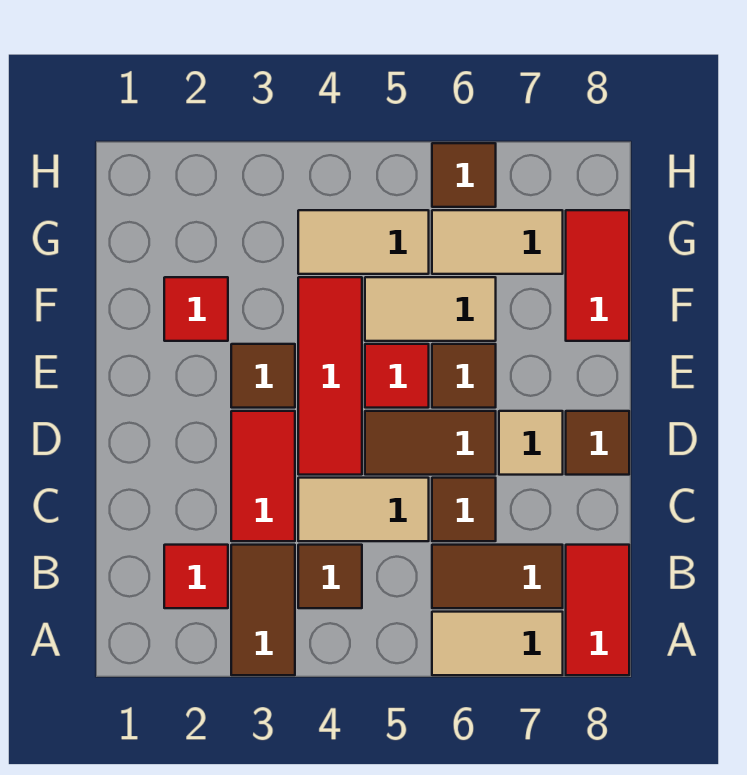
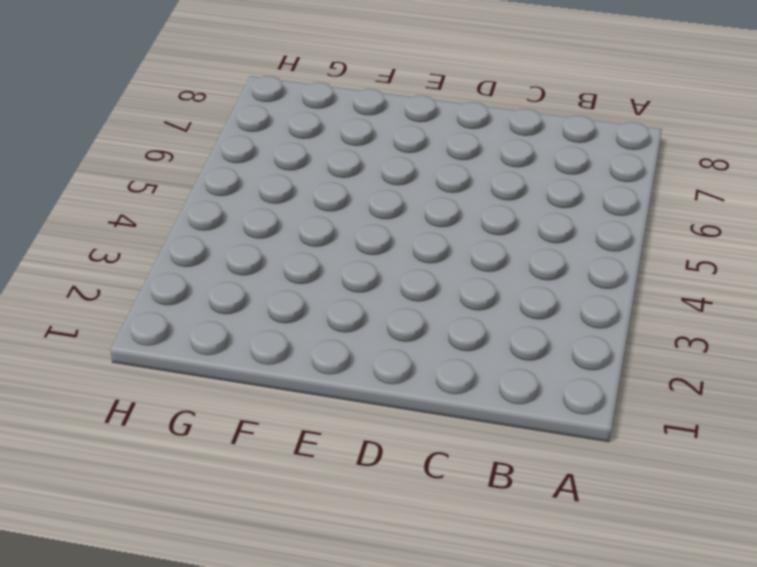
none -> brown 1x2 tile [231,545,295,675]
none -> tan 1x2 tile [432,612,563,675]
none -> red 1x2 tile [566,545,629,675]

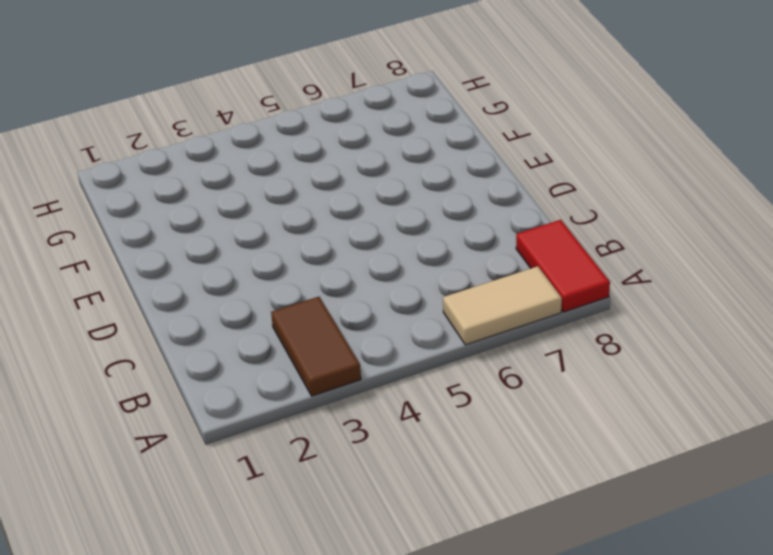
none -> red 1x1 tile [164,545,228,608]
none -> brown 1x1 tile [298,545,362,608]
none -> brown 1x2 tile [432,545,563,608]

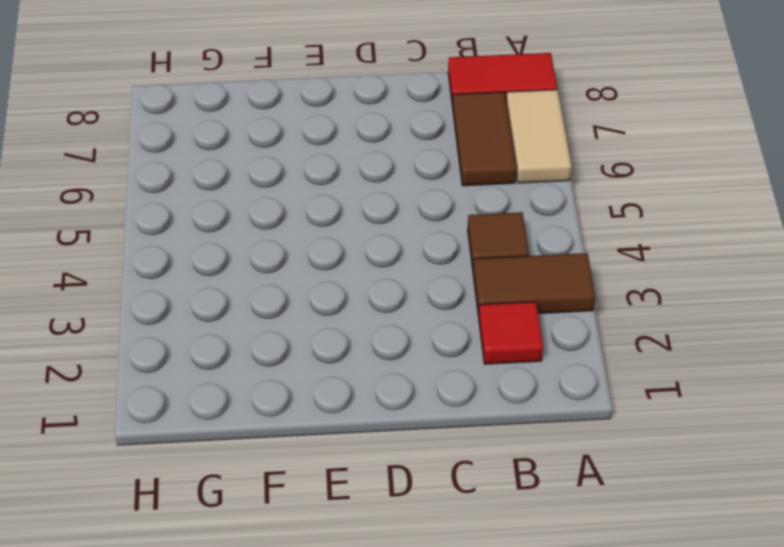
none -> red 1x2 tile [231,411,295,541]
none -> tan 1x2 tile [298,478,429,541]
none -> brown 1x1 tile [432,478,496,541]

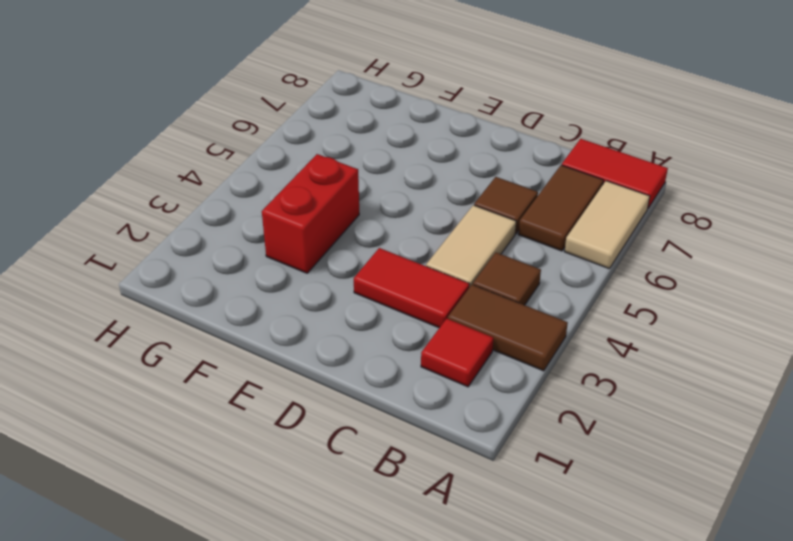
red 1x2 brick [262,154,359,273] -> red 1x3 tile [298,277,362,475]
none -> brown 1x2 tile [365,411,496,475]
none -> tan 1x1 tile [499,411,563,475]
none -> brown 1x1 tile [566,411,629,475]

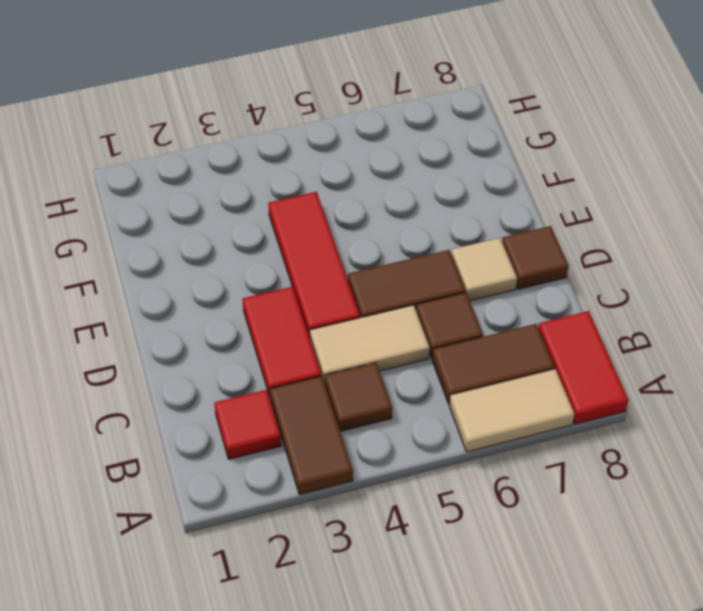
none -> brown 1x1 tile [231,344,295,408]
none -> red 1x1 tile [365,344,429,408]
none -> brown 1x1 tile [432,344,496,408]

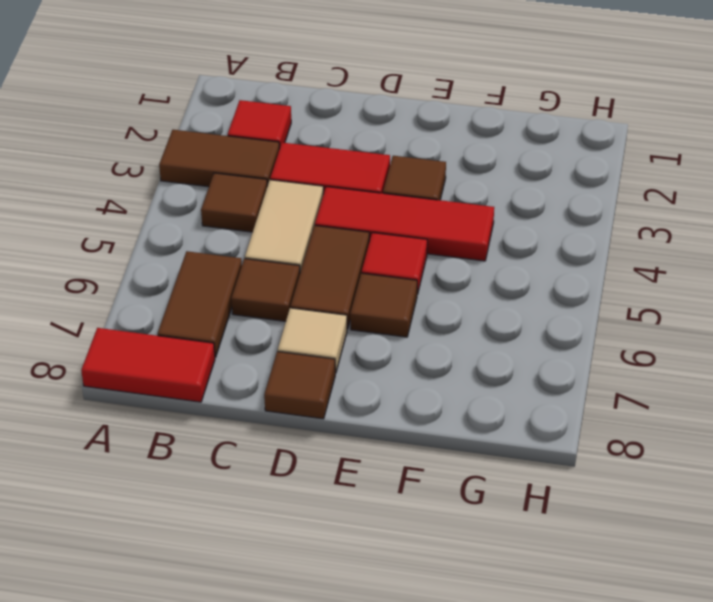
none -> tan 1x2 tile [432,612,563,675]
none -> red 1x1 tile [164,277,228,341]
none -> tan 1x2 tile [365,277,496,341]

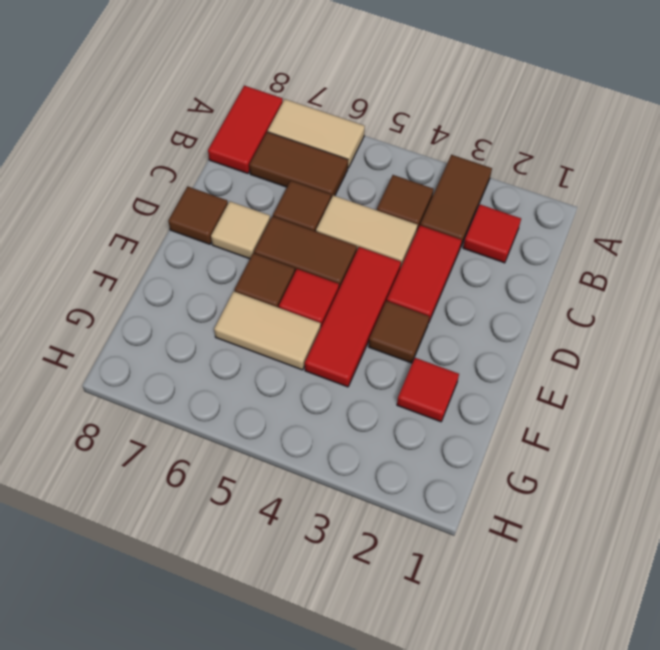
none -> red 1x2 tile [566,210,629,341]
none -> tan 1x2 tile [298,210,429,274]
none -> tan 1x2 tile [432,210,563,274]

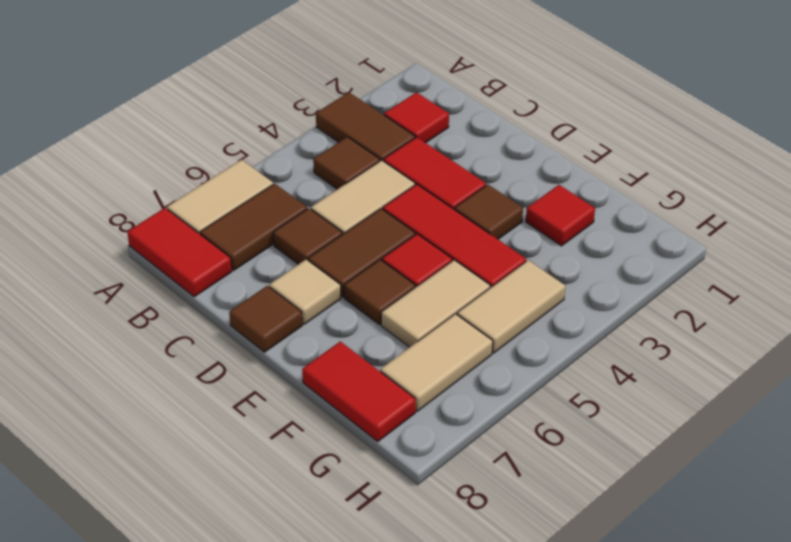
none -> brown 1x1 tile [432,143,496,207]

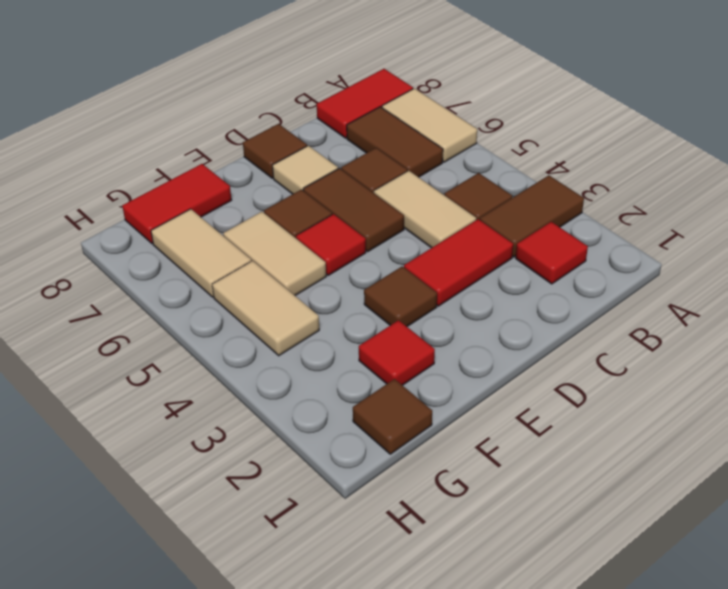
brown 1x1 tile [353,379,432,454] -> brown 1x1 tile moved to [432,143,496,207]
none -> red 1x3 tile [298,277,362,475]

